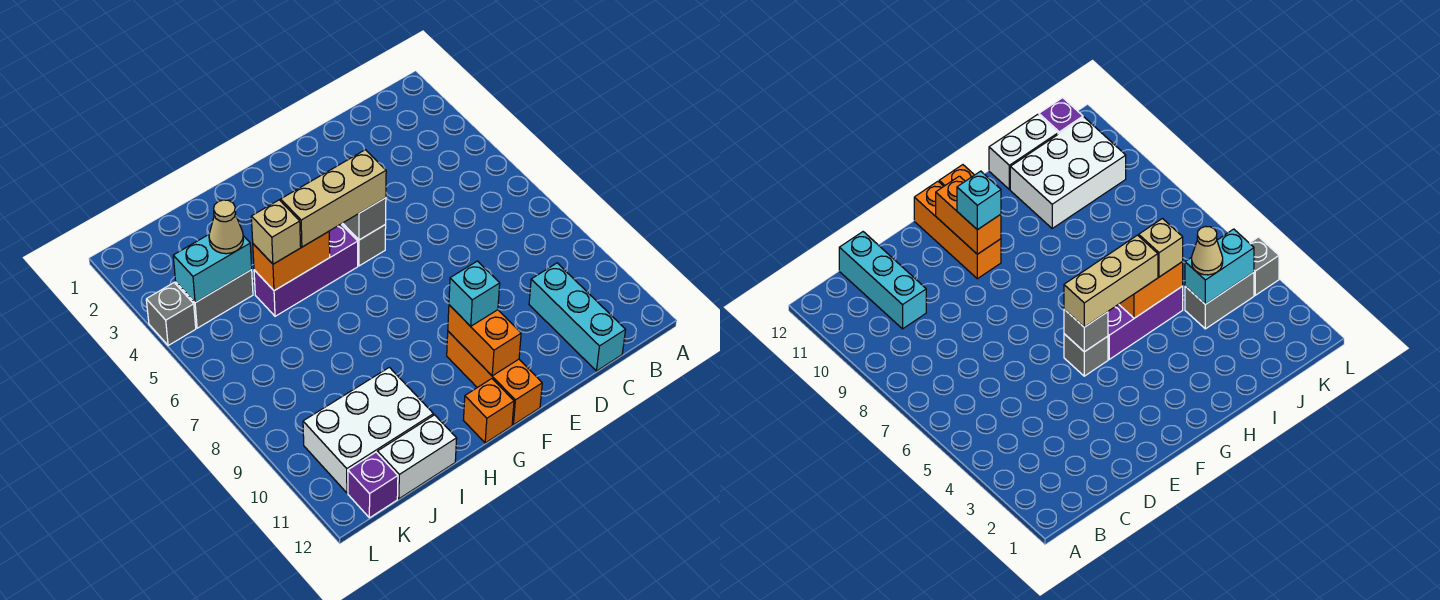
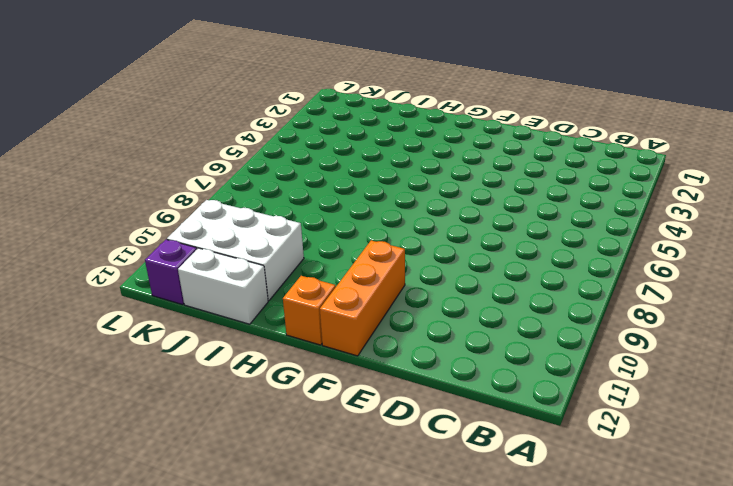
none -> cyan 1x3 brick [529,263,625,371]
none -> grey 1x1 brick [342,223,386,266]
none -> purple 1x3 brick [254,224,358,316]

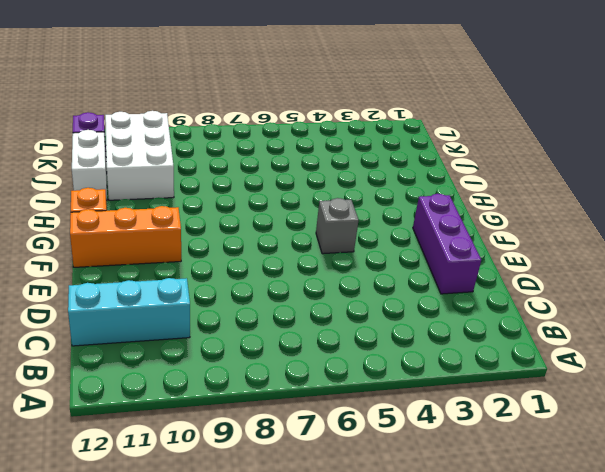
purple 1x3 brick [413,194,481,294] -> purple 1x3 brick moved to [254,224,358,316]
none -> grey 1x2 brick [176,270,253,328]
none -> grey 1x1 brick [146,283,196,346]
none -> grey 1x1 brick [343,198,386,240]

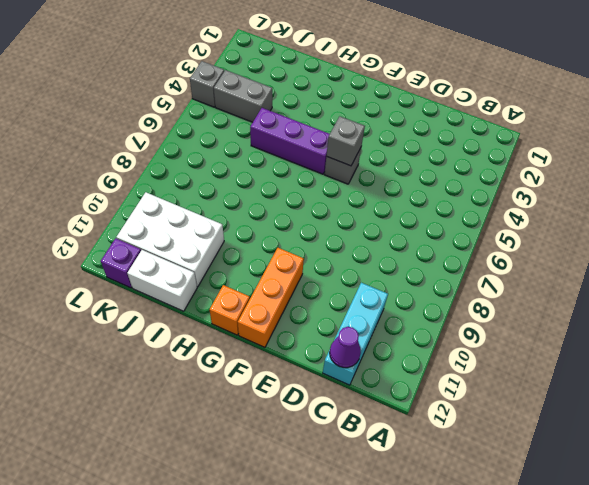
purple 1x1 cone [330,327,361,368] -> none
none -> orange 1x2 brick [448,305,521,376]
none -> orange 1x2 brick [253,232,330,291]
none -> cyan 1x2 brick [173,235,252,303]

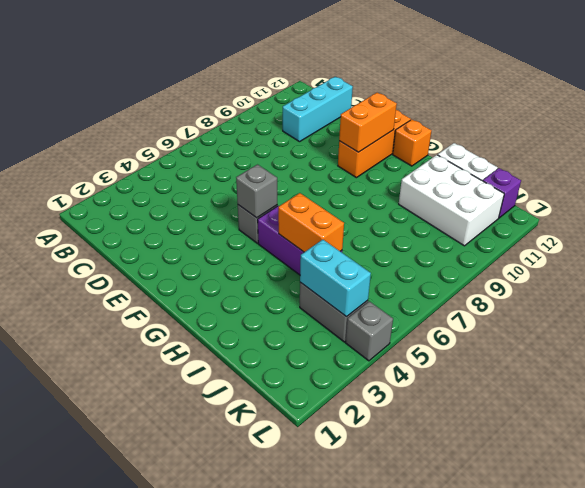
none -> tan 1x3 brick [281,150,386,247]
none -> cyan 1x1 brick [449,261,500,326]
none -> tan 1x1 brick [251,200,301,264]

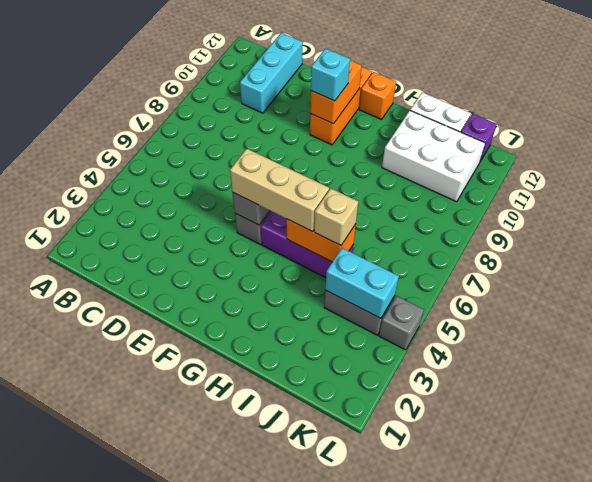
none -> tan 1x1 cone [209,200,243,254]

